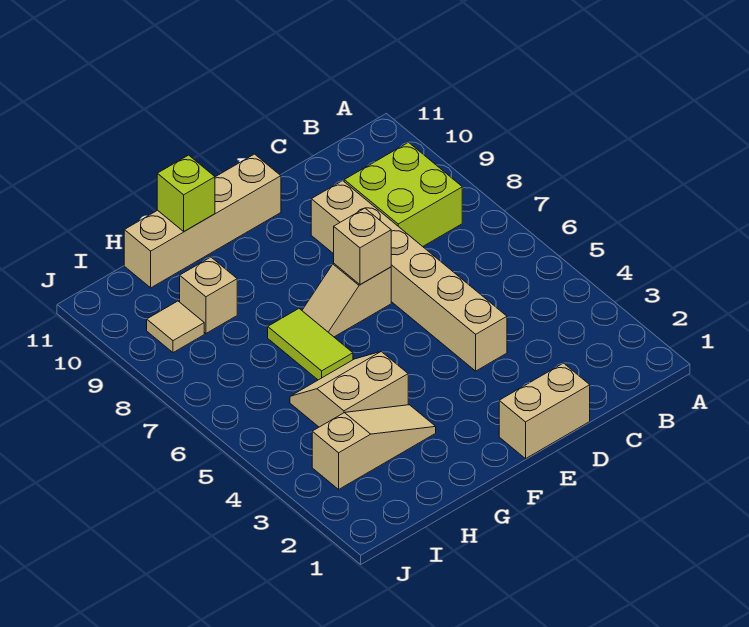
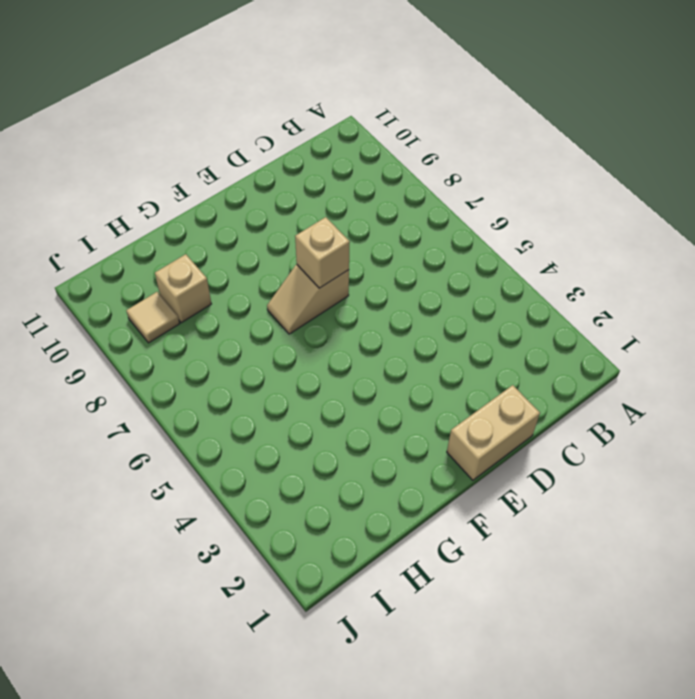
none -> lime 2x2 brick [344,142,462,246]
none -> tan 1x6 brick [311,181,507,371]
none -> tan 1x4 brick [124,154,281,288]

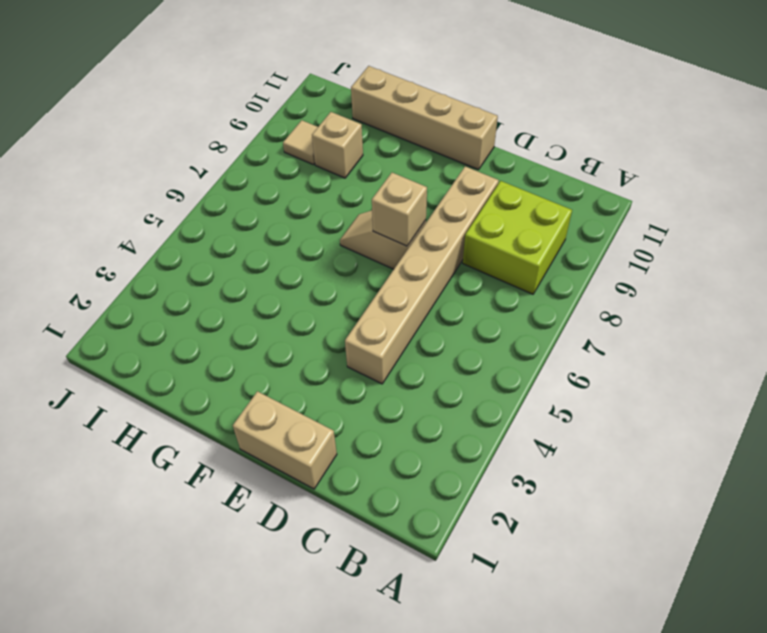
none -> tan 1x3 slope [312,405,436,489]
none -> tan 2x2 slope [290,352,408,427]
none -> lime 1x2 tile [268,309,353,380]

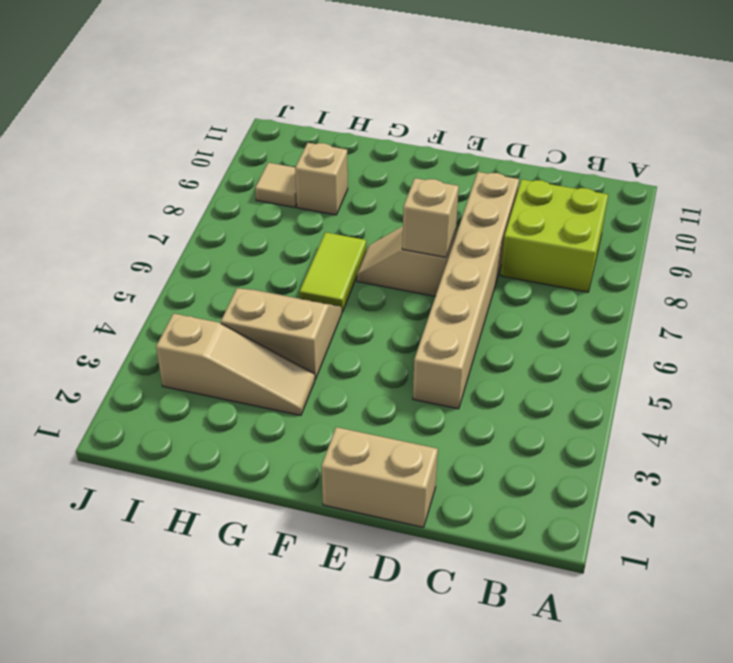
none -> tan 1x4 brick [124,154,281,288]
none -> lime 1x1 brick [157,155,215,231]

